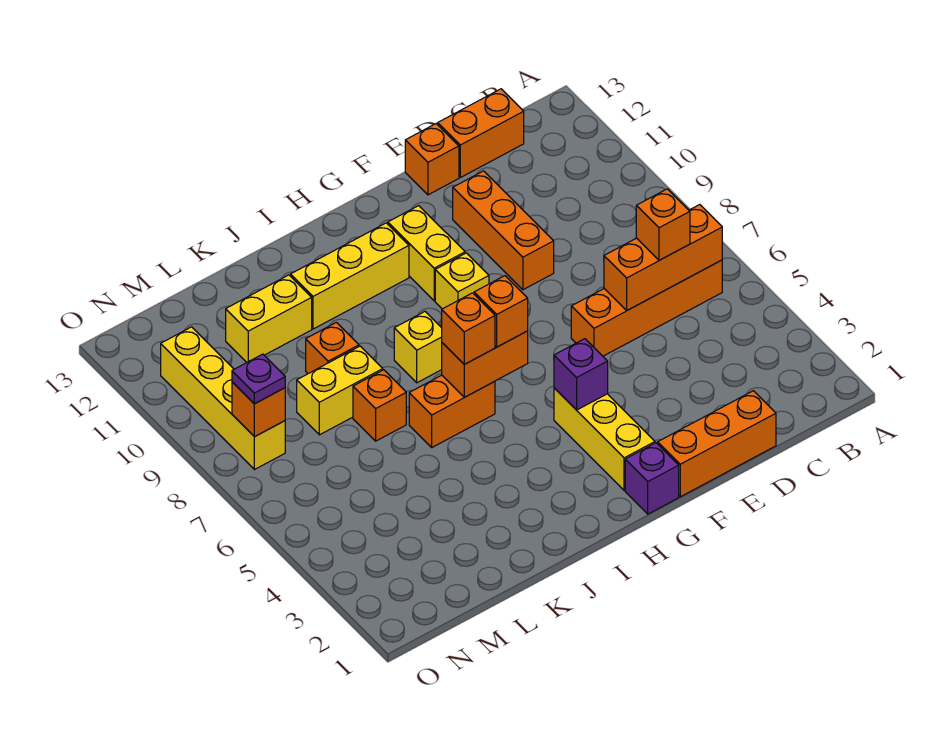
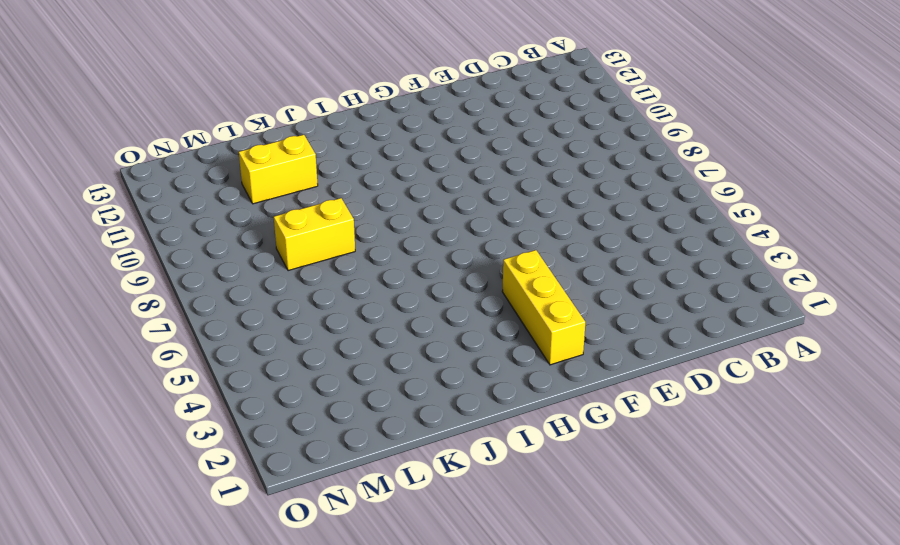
none -> orange 1x4 brick [571,260,722,356]
none -> orange 1x2 brick [438,89,524,177]
none -> orange 1x3 brick [658,391,776,497]

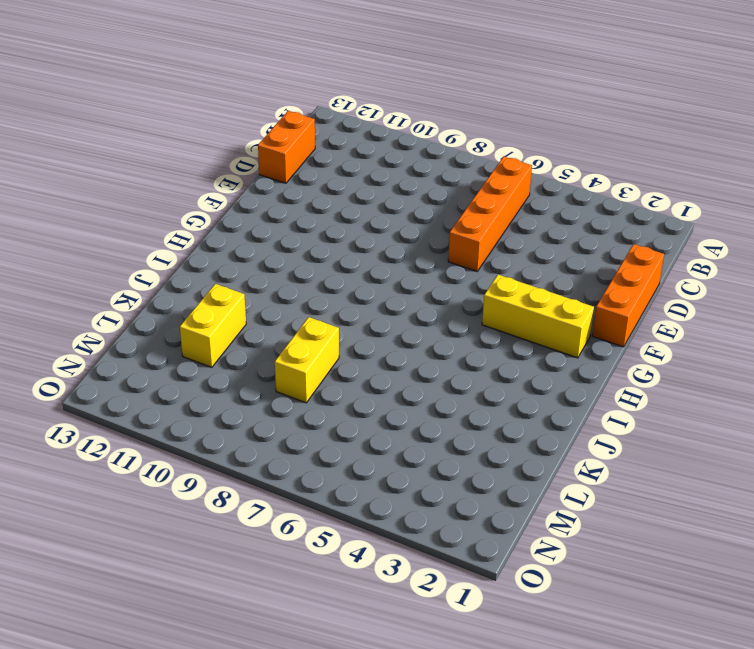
none -> orange 1x3 brick [453,171,554,290]
none -> orange 1x1 brick [405,124,459,195]
none -> purple 1x1 brick [625,443,679,514]

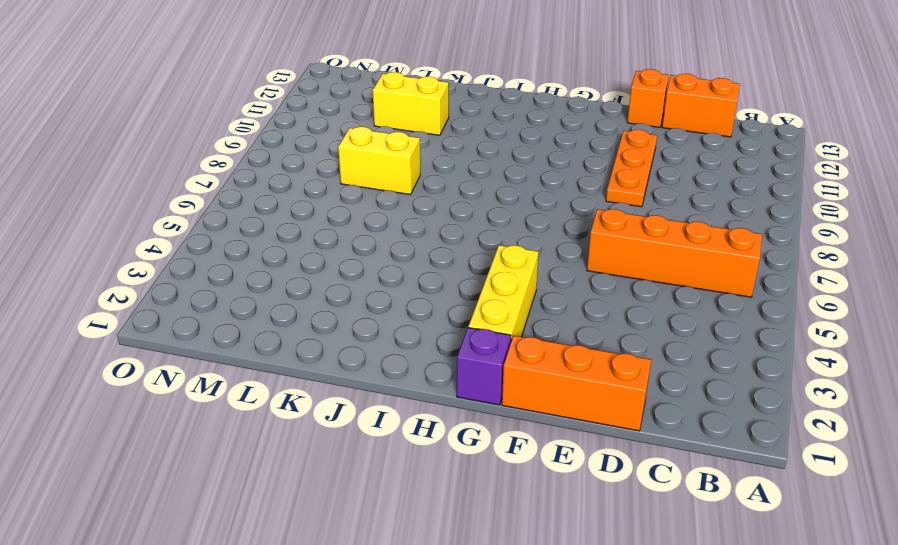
orange 1x3 plate [606,130,657,207] -> orange 1x3 brick [453,171,554,290]
none -> yellow 1x1 brick [435,253,489,309]
none -> yellow 1x2 brick [388,206,465,301]
none -> yellow 1x3 brick [291,223,409,329]

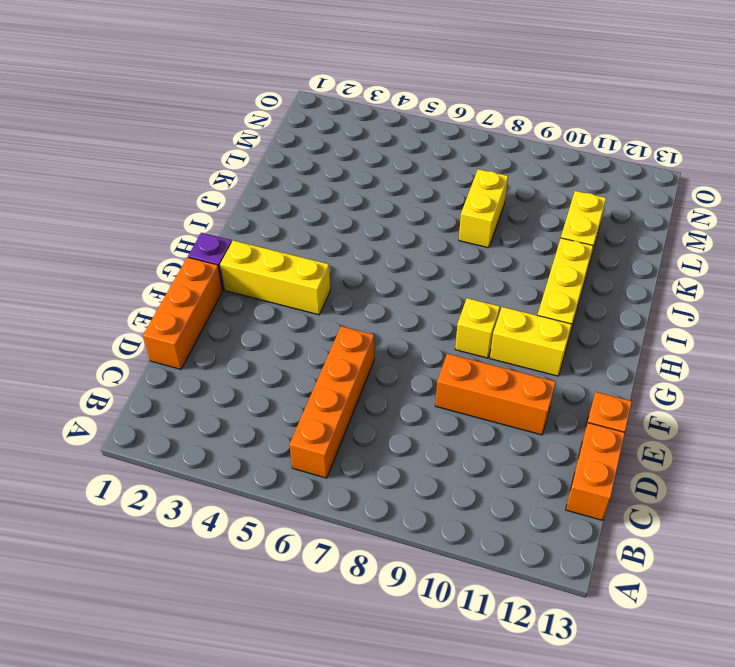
none -> orange 1x2 brick [409,375,495,447]
none -> yellow 1x1 brick [394,312,442,383]
none -> orange 1x1 brick [353,370,406,441]

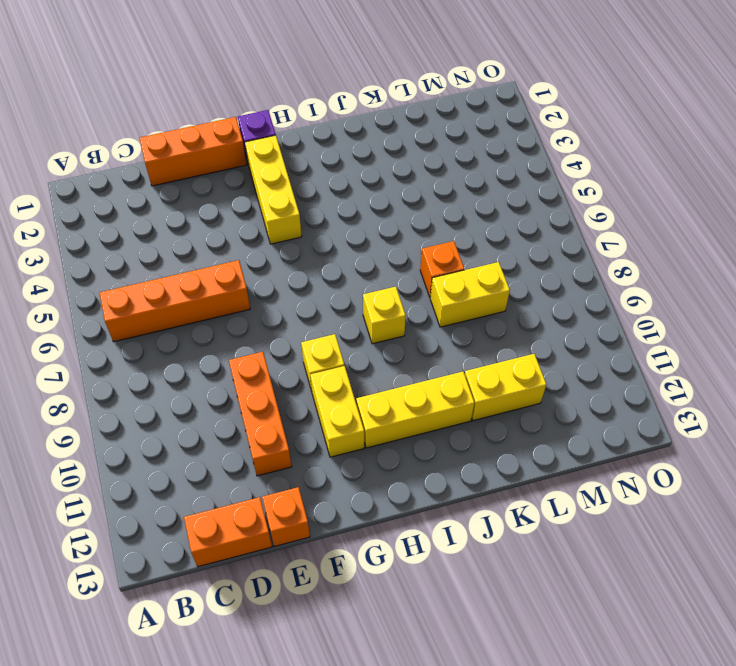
none -> orange 1x2 brick [409,375,495,447]
none -> orange 1x1 brick [306,322,359,374]
none -> yellow 1x4 brick [161,327,285,470]

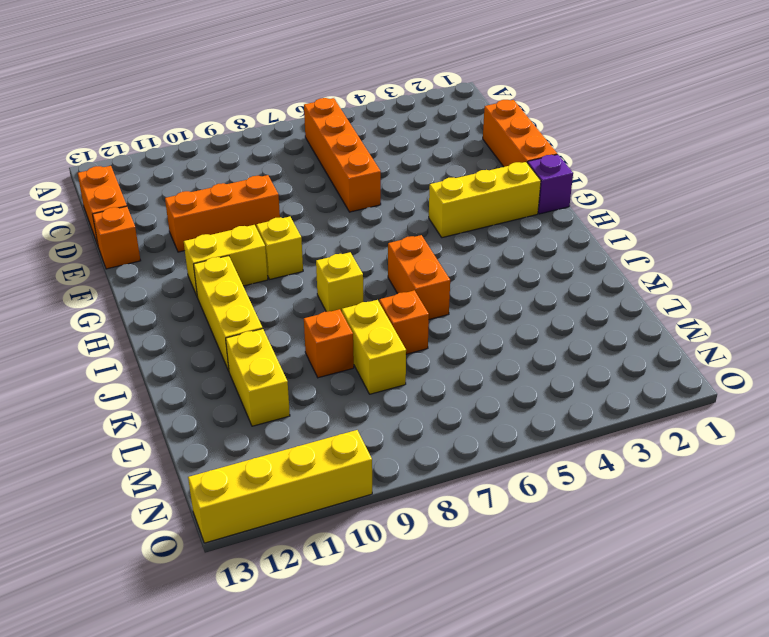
yellow 1x4 brick [188,430,372,543] -> yellow 1x4 brick moved to [161,327,285,470]
none -> orange 1x3 brick [604,205,722,310]
none -> purple 1x1 brick [554,339,608,410]
none -> orange 1x2 brick [442,331,528,397]

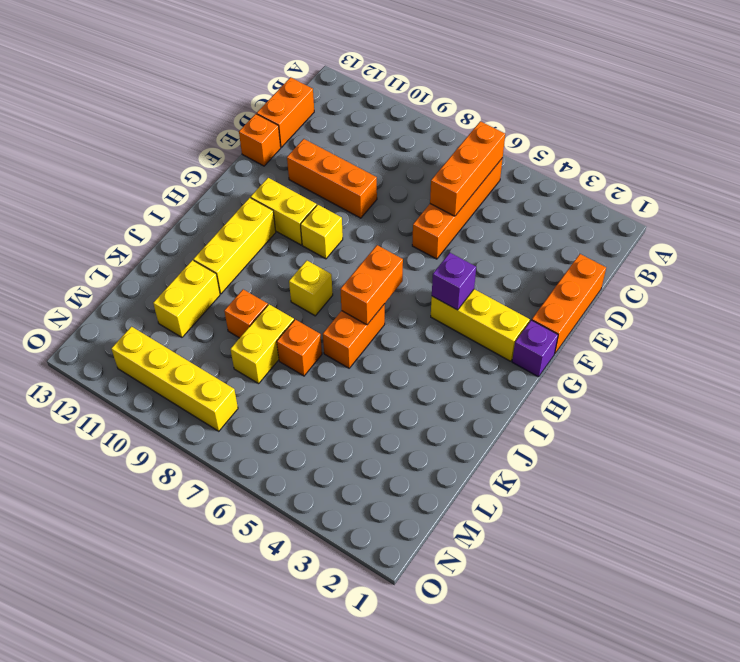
none -> orange 1x1 brick [232,382,285,437]
none -> orange 1x1 brick [636,189,690,260]
none -> orange 1x1 brick [474,276,528,347]

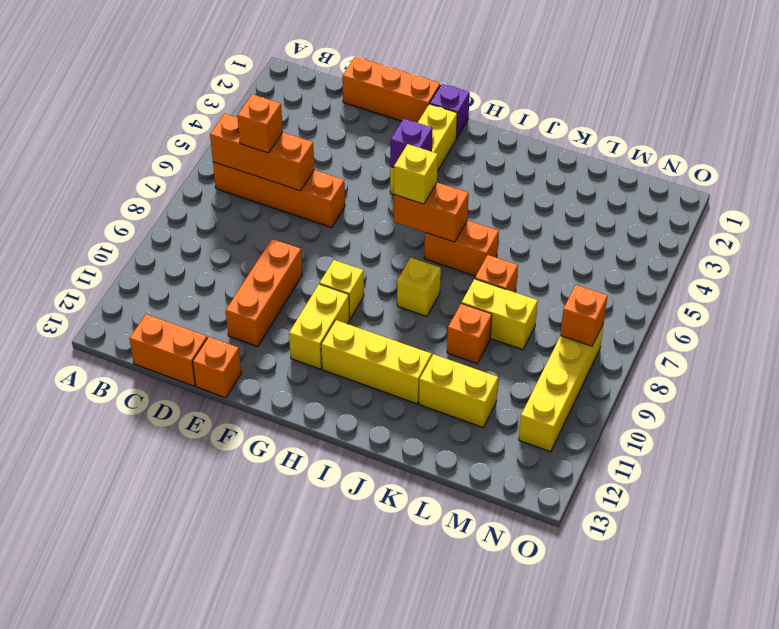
yellow 1x1 brick [394,144,438,204] -> orange 1x1 brick [474,276,528,347]
none -> orange 1x1 brick [442,293,495,364]
none -> purple 1x1 plate [232,354,285,404]

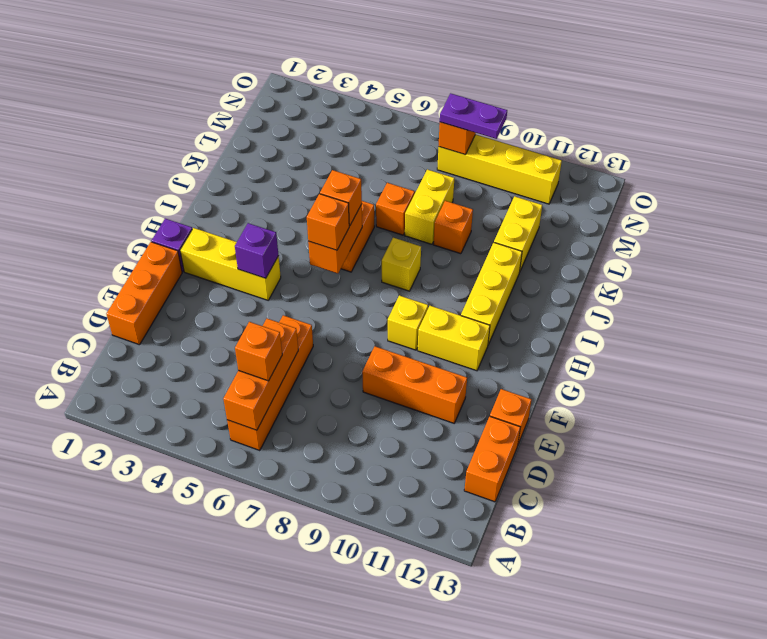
purple 1x2 plate [440,93,507,139] -> purple 1x1 plate [232,354,285,404]

